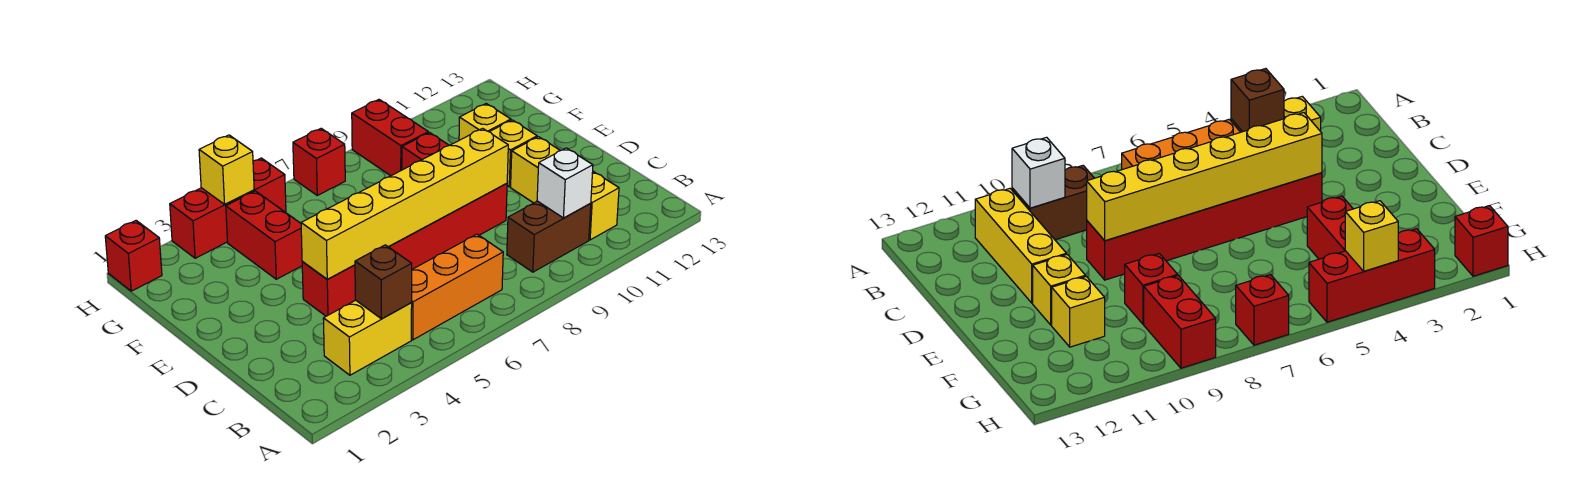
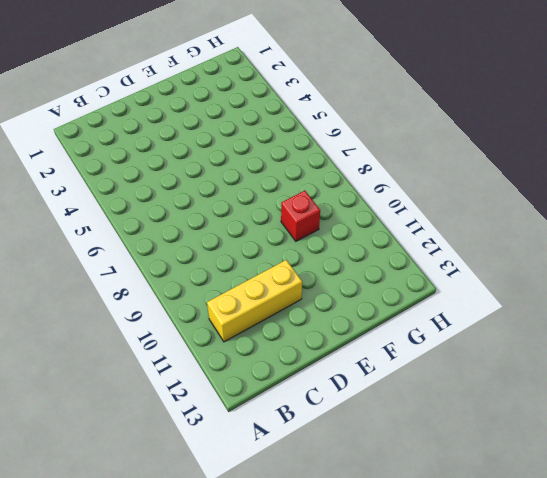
none -> yellow 1x2 brick [323,300,412,375]
none -> orange 1x3 brick [411,234,503,340]
none -> brown 1x2 brick [507,201,591,272]

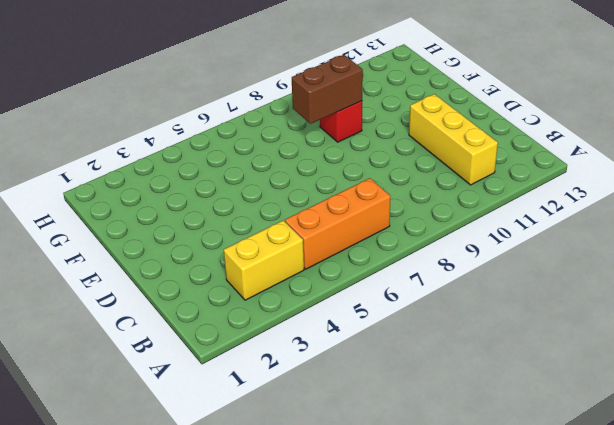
brown 1x2 brick [292,55,363,124] -> brown 1x2 brick moved to [507,201,591,272]
none -> red 1x6 brick [302,184,507,316]
none -> yellow 1x1 brick [490,120,537,187]
none -> red 1x2 brick [226,191,302,279]

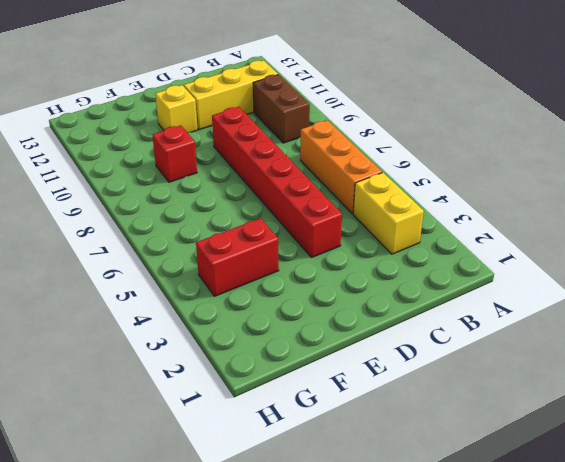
none -> yellow 1x1 brick [459,104,511,140]
none -> red 1x2 brick [352,100,428,176]
none -> red 1x1 brick [105,221,162,291]

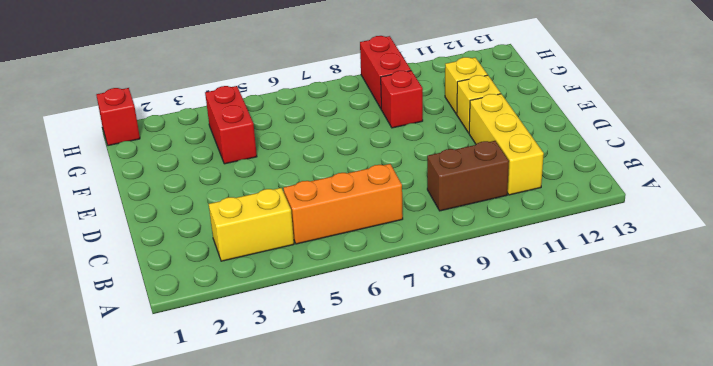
none -> red 1x6 brick [302,184,507,316]
none -> red 1x3 brick [170,158,286,258]
none -> red 1x1 brick [293,128,345,195]

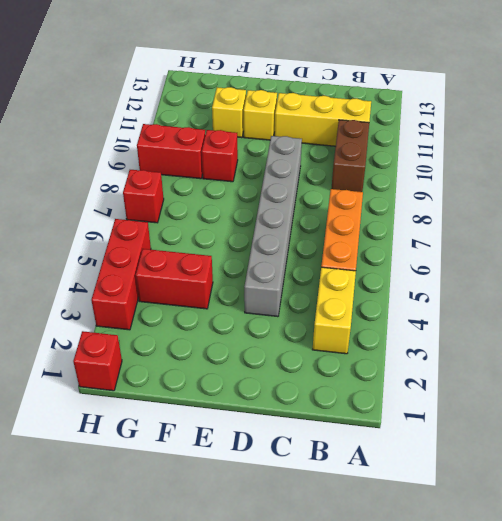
grey 1x6 brick [244,136,302,317] -> red 1x6 brick [302,184,507,316]
none -> brown 1x1 brick [355,245,412,319]
none -> white 1x1 brick [537,148,593,218]
none -> yellow 1x6 brick [301,128,508,279]

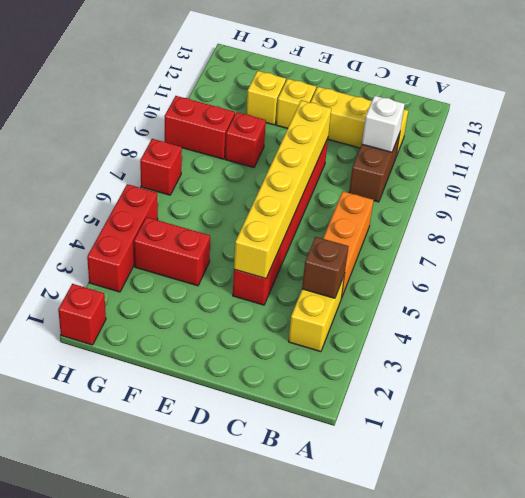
none -> yellow 1x1 brick [199,135,254,204]

